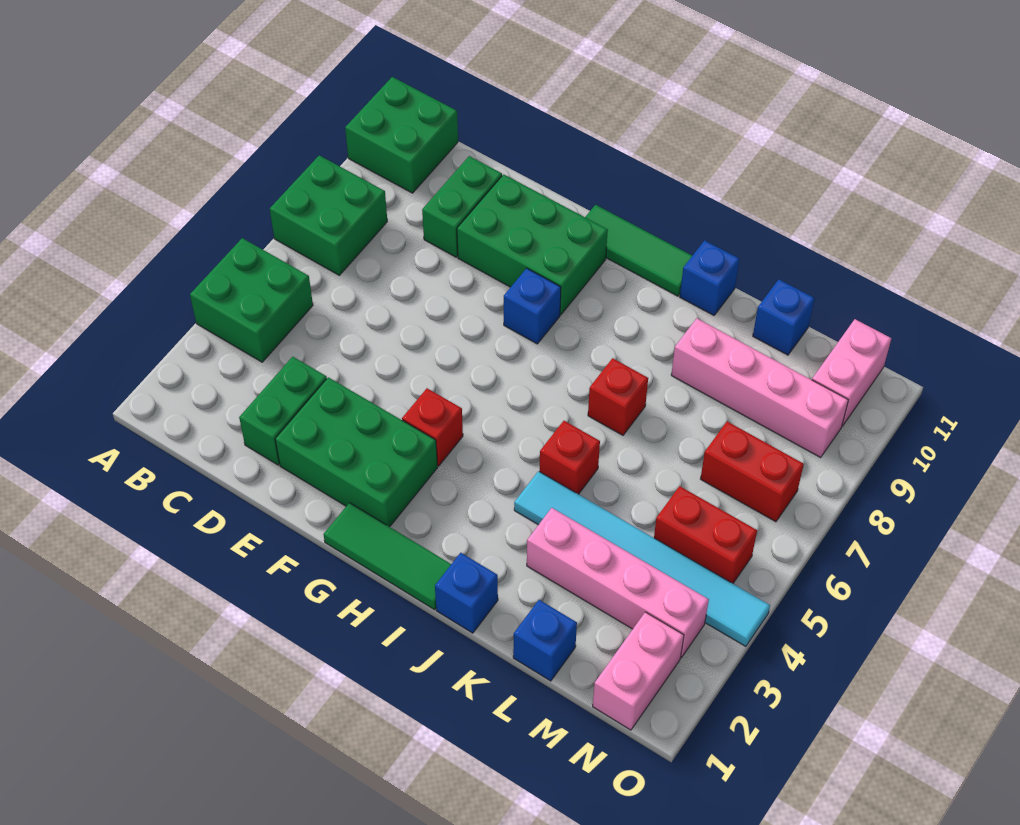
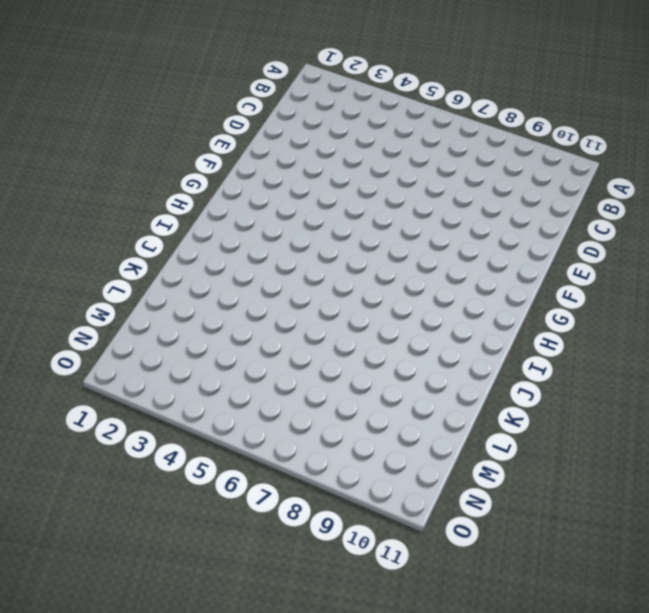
none -> green 2x2 brick [190,238,313,362]
none -> green 2x2 brick [270,155,387,275]
none -> green 2x2 brick [345,77,458,193]

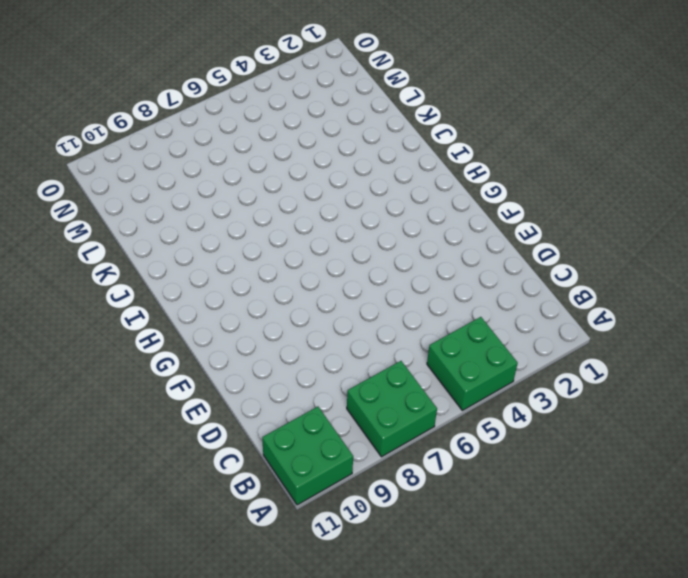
none -> green 1x2 brick [239,357,327,465]
none -> green 1x2 brick [422,156,502,257]
none -> green 2x3 brick [275,377,438,527]

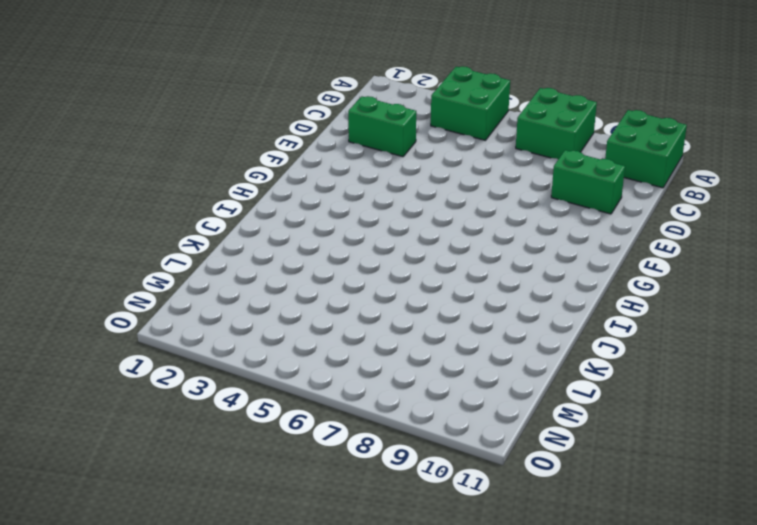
none -> green 2x3 brick [275,377,438,527]
none -> green 2x3 brick [457,174,608,315]
none -> green 1x3 tile [324,503,451,610]

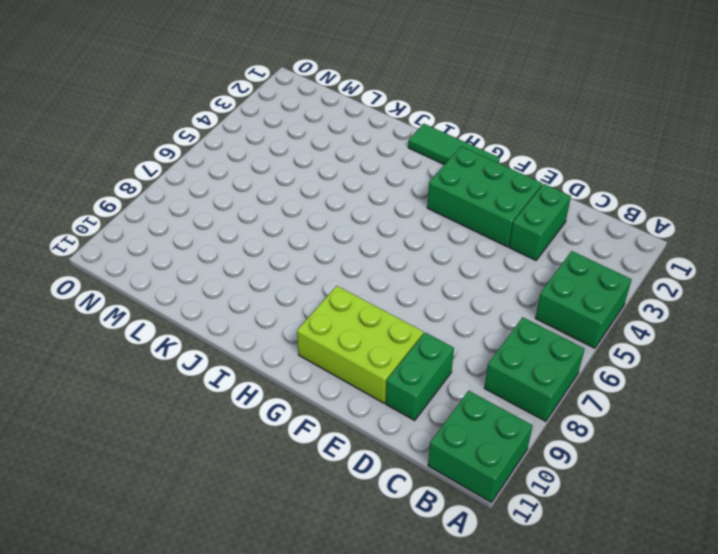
lime 2x3 brick [297,286,423,403] -> green 2x3 brick [457,174,608,315]
none -> red 1x1 brick [402,388,463,466]
none -> blue 1x1 brick [504,268,561,344]
none -> green 1x3 tile [585,205,692,296]

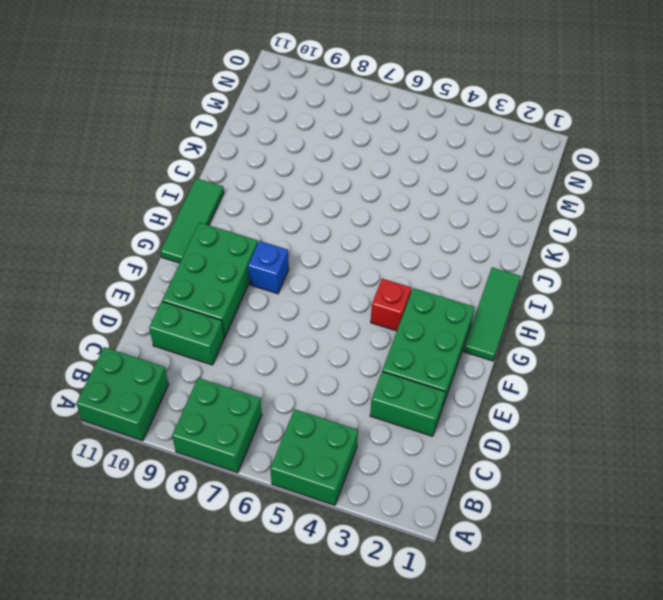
none -> blue 1x1 brick [435,553,498,633]
none -> cyan 1x6 tile [514,471,770,646]
none -> red 1x1 brick [539,421,600,494]

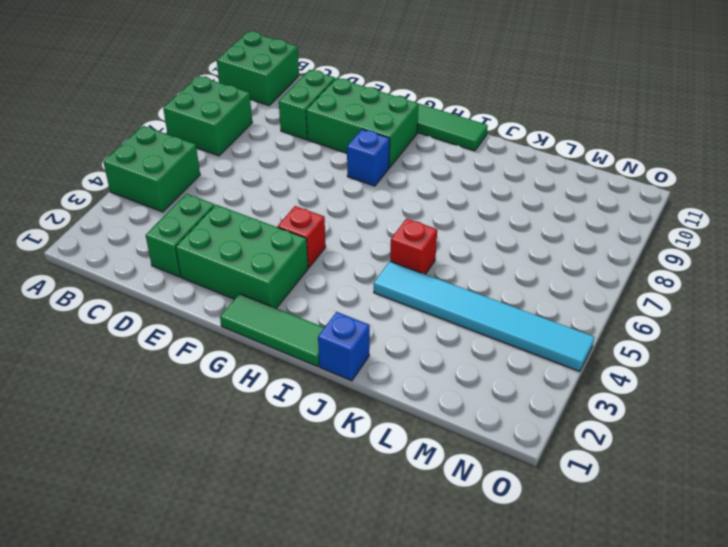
none -> red 1x1 brick [588,358,648,435]
none -> blue 1x1 brick [680,240,739,315]
none -> pink 1x4 brick [527,508,709,658]

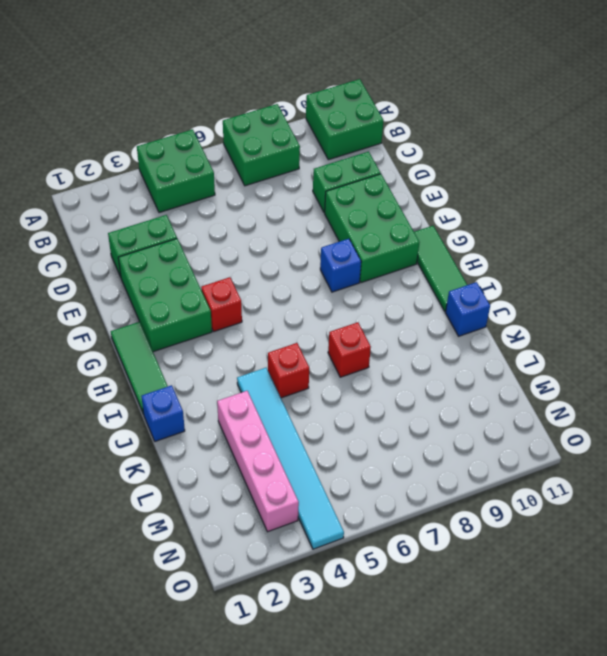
none -> pink 1x4 brick [671,318,848,458]
none -> blue 1x1 brick [513,600,577,681]
none -> blue 1x1 brick [753,280,814,355]

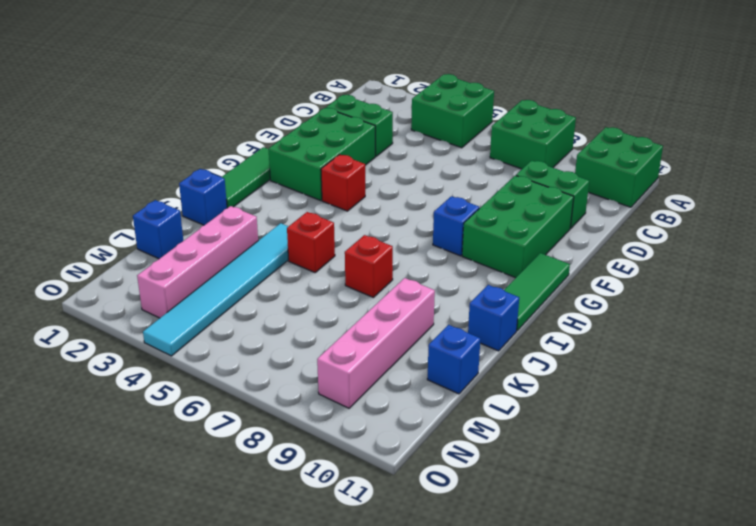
none -> red 1x2 brick [654,486,757,583]
none -> red 1x2 brick [701,421,804,522]
none -> pink 1x2 brick [593,612,684,730]

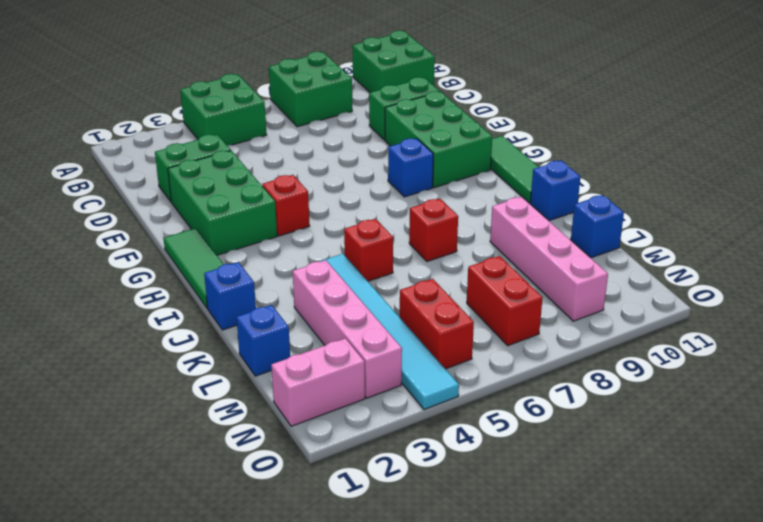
none -> pink 1x2 brick [812,319,891,426]

